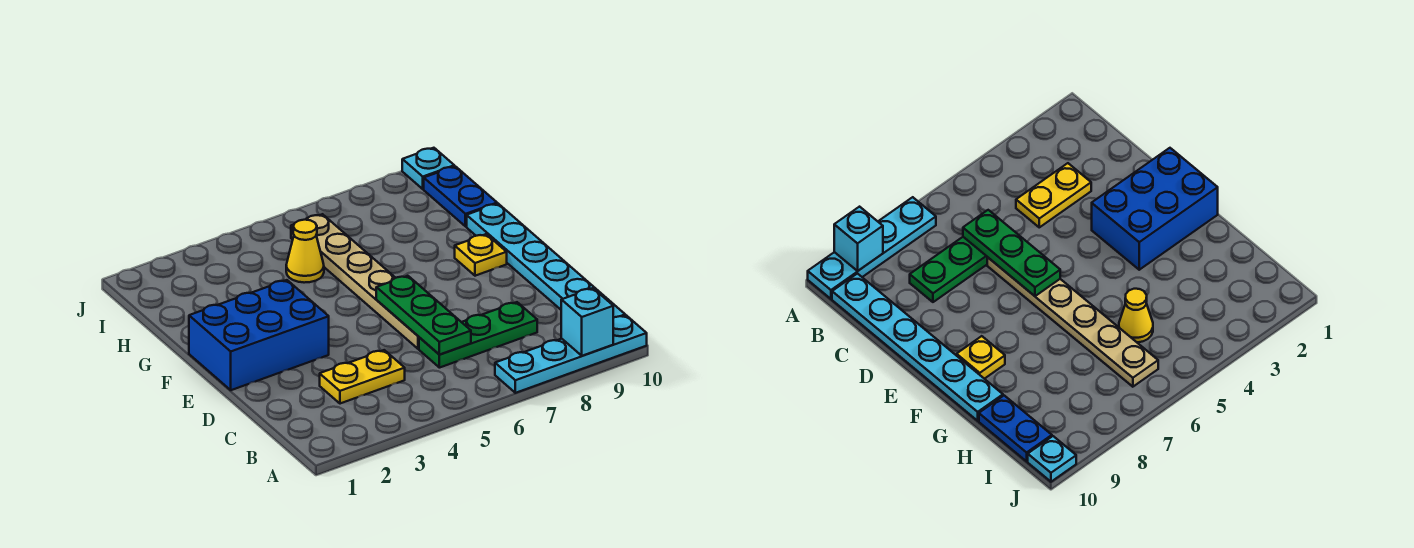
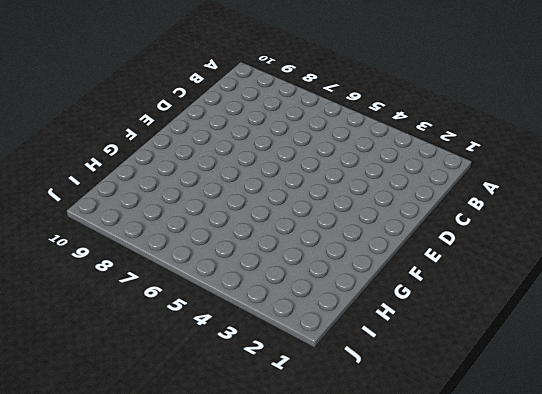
none -> cyan 1x4 plate [495,315,647,393]
none -> cyan 1x6 plate [467,204,625,318]
none -> yellow 1x2 plate [320,350,405,404]

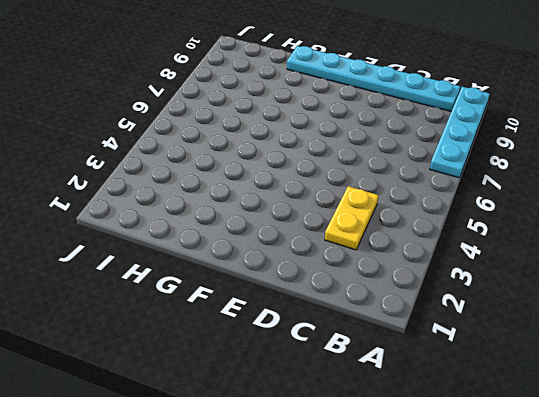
none -> green 1x3 plate [419,302,537,368]
none -> tan 1x6 plate [291,214,419,349]
none -> blue 2x3 brick [189,280,329,390]

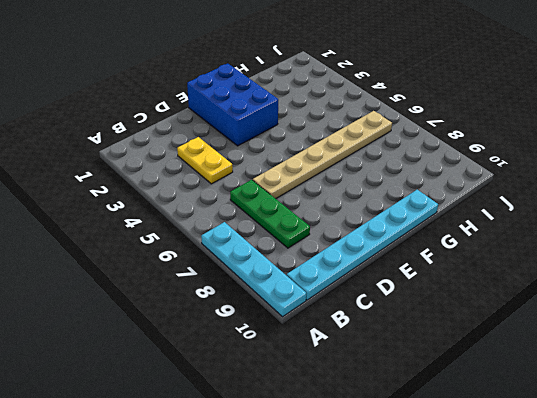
none -> yellow 1x1 plate [455,234,507,276]
none -> yellow 1x1 cone [286,220,324,283]
none -> blue 1x2 plate [424,166,497,227]

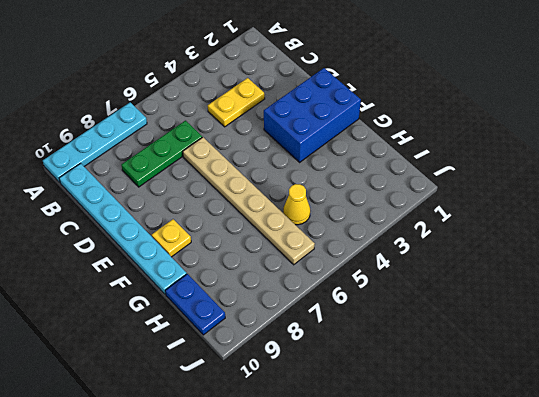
none -> cyan 1x1 plate [402,148,454,189]
none -> cyan 1x1 brick [561,288,613,356]
none -> green 1x3 plate [376,276,471,355]

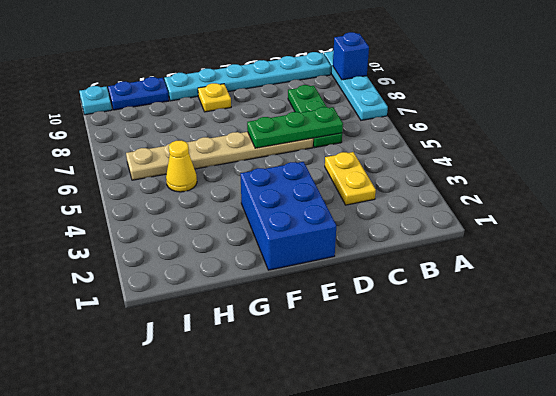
blue 1x1 brick [333,32,369,80] -> cyan 1x1 brick [561,288,613,356]

